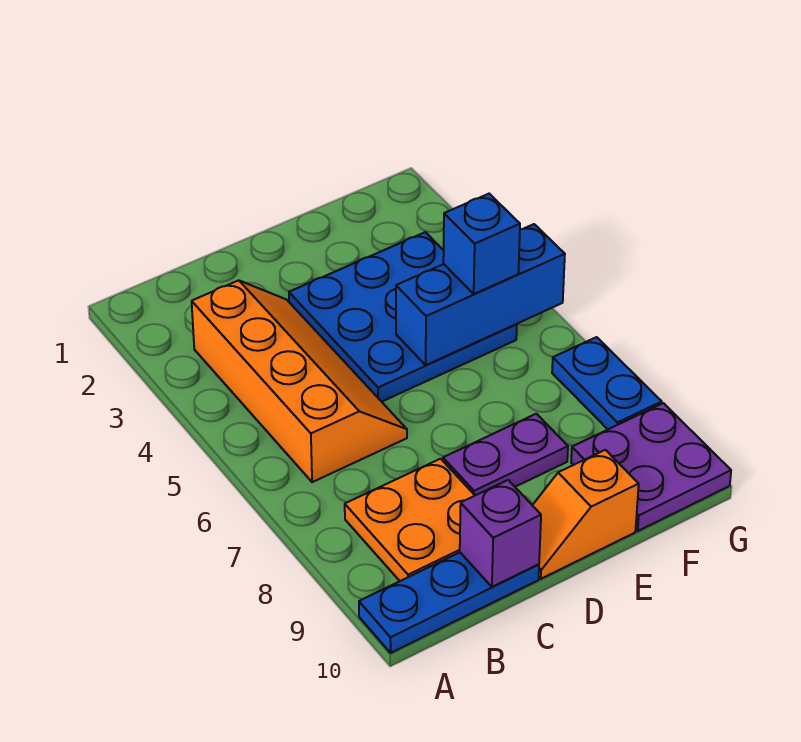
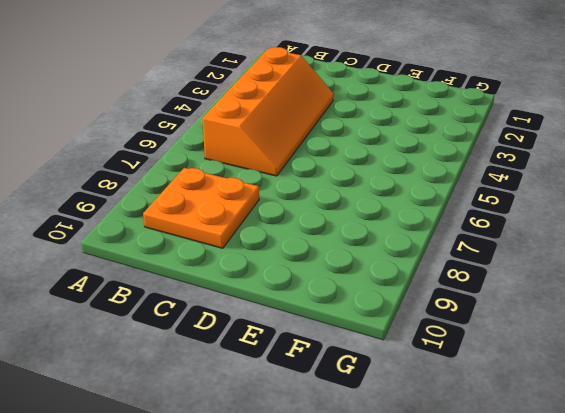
none -> blue 1x3 plate [359,552,539,653]
none -> blue 3x3 plate [289,232,517,402]

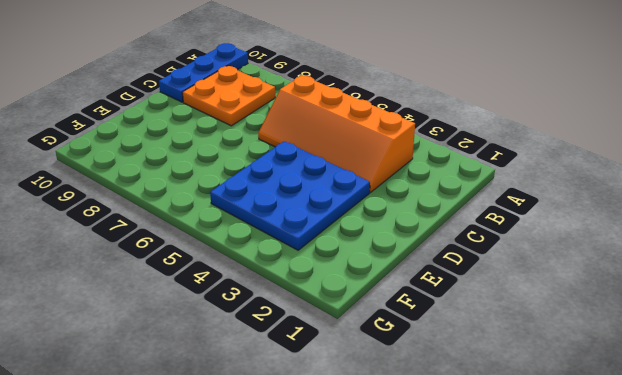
none -> purple 1x2 plate [443,414,568,495]
none -> orange 1x2 slope [532,450,639,579]

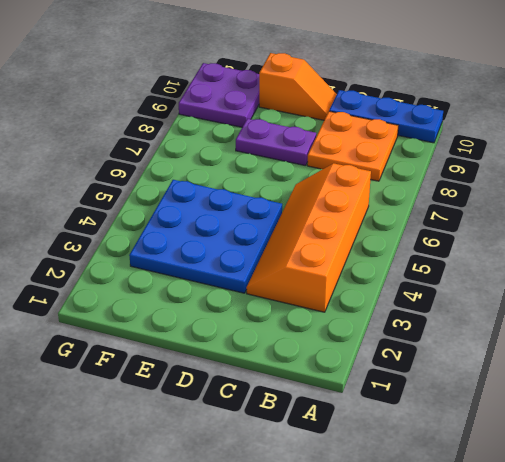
none -> blue 1x2 plate [552,337,662,429]
none -> purple 1x1 brick [460,480,541,587]

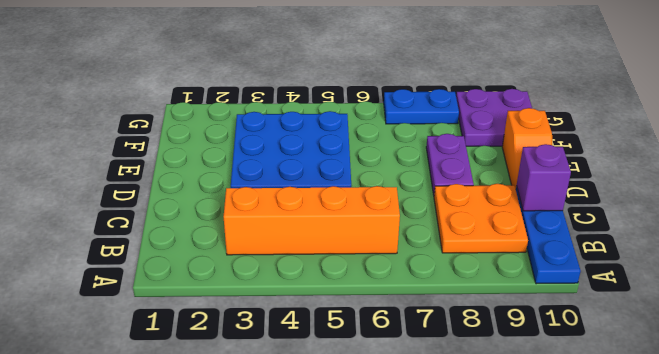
none -> blue 1x3 brick [396,224,565,365]
none -> blue 1x1 brick [443,194,520,294]

